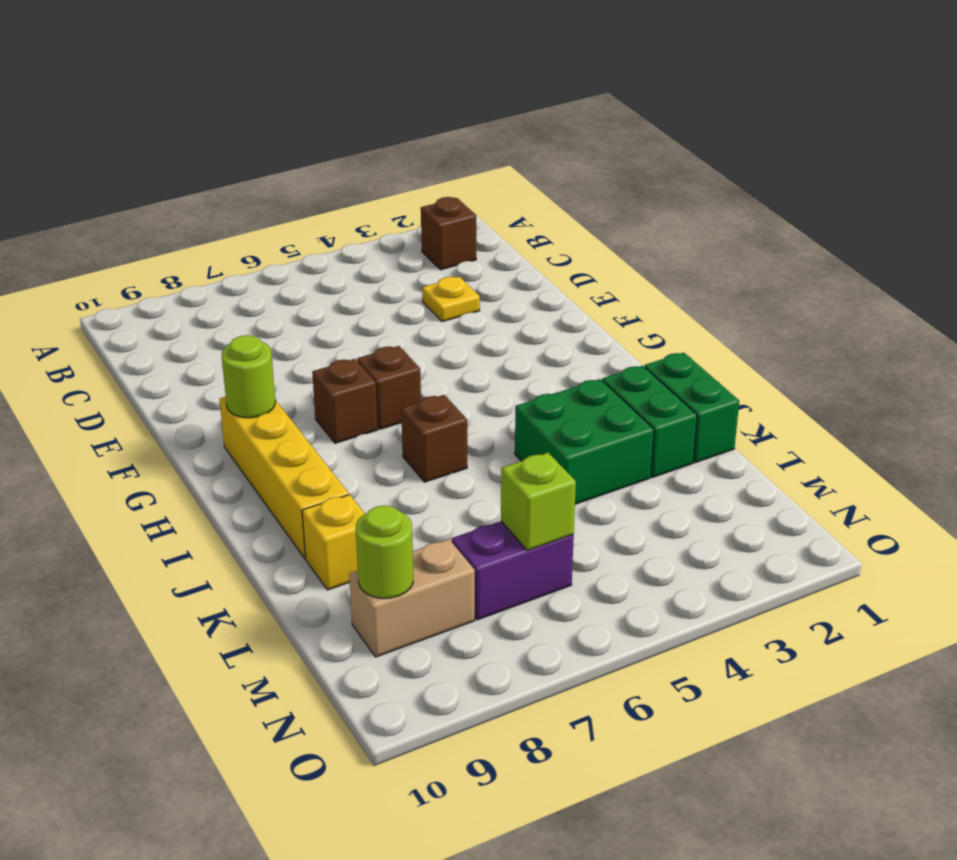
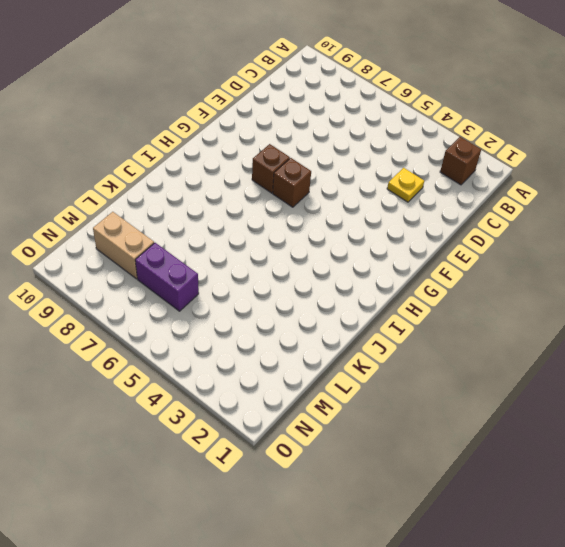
none -> yellow 1x4 brick [219,397,349,559]
none -> brown 1x1 brick [401,395,467,482]
none -> green 1x2 brick [645,353,739,463]

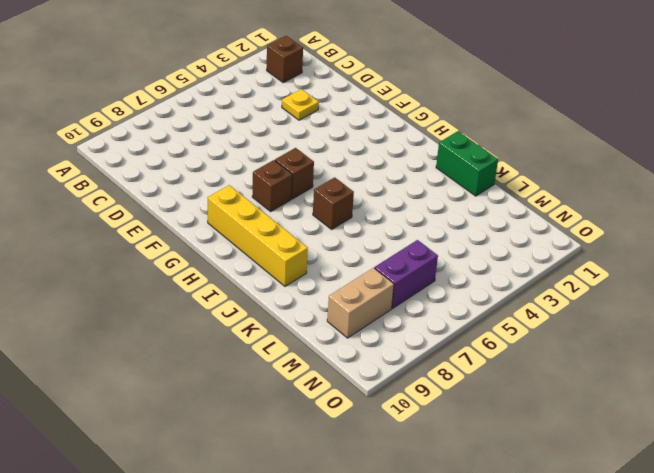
none -> green 1x2 brick [602,366,697,477]
none -> green 2x2 brick [515,379,654,504]
none -> yellow 1x1 brick [302,495,365,590]

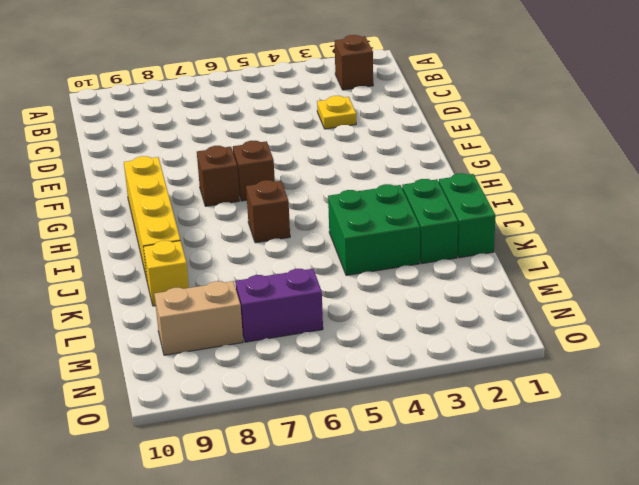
none -> lime 1x1 round brick [222,335,275,418]
none -> lime 1x1 brick [501,453,576,550]
none -> lime 1x1 round brick [356,505,413,598]

